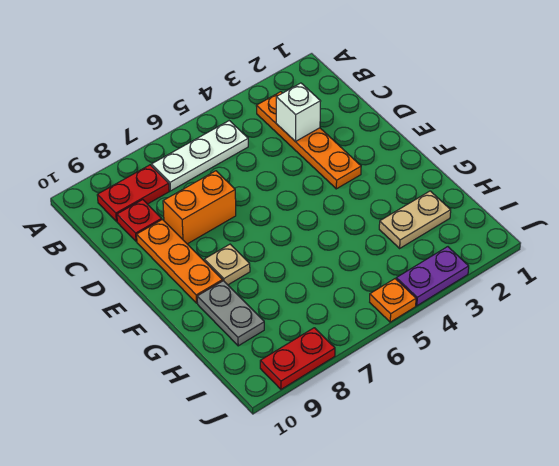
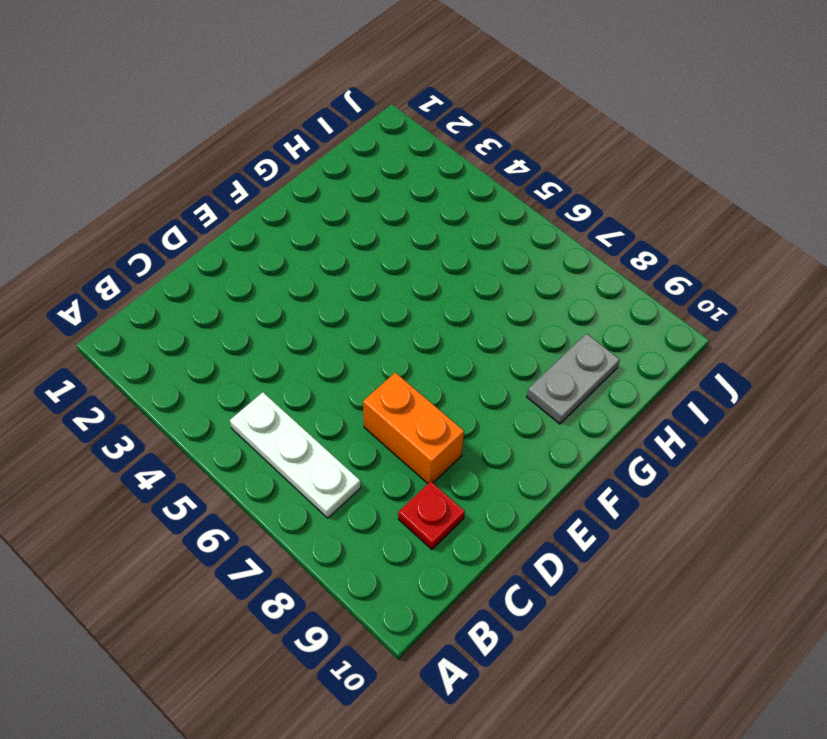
none -> orange 1x4 plate [257,92,361,189]
none -> red 1x2 plate [97,165,169,222]
none -> orange 1x3 plate [137,220,223,303]

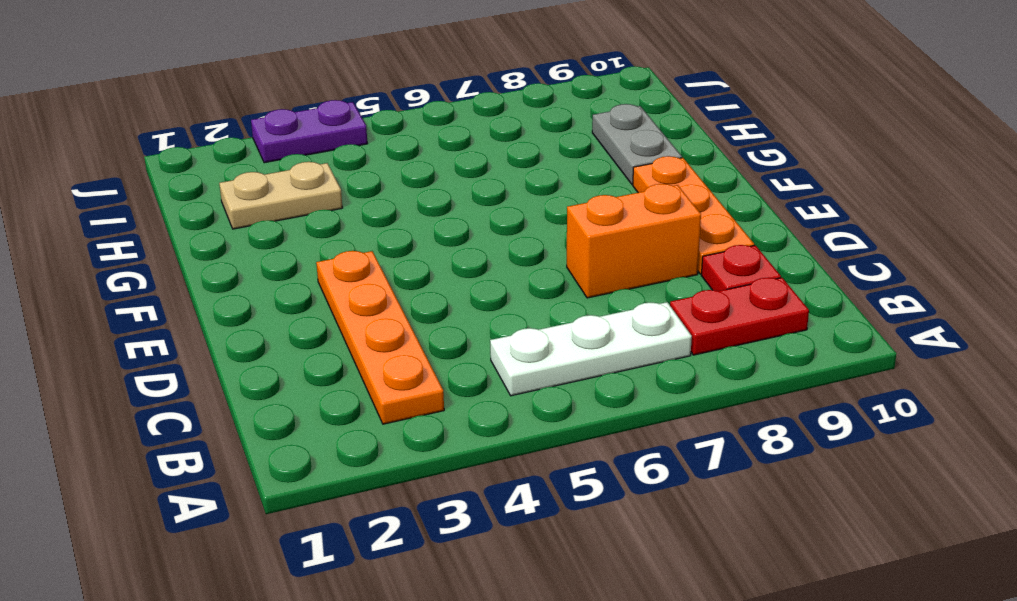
none -> tan 1x1 plate [204,244,250,285]
none -> orange 1x1 plate [370,279,416,322]
none -> red 1x2 plate [260,328,335,389]

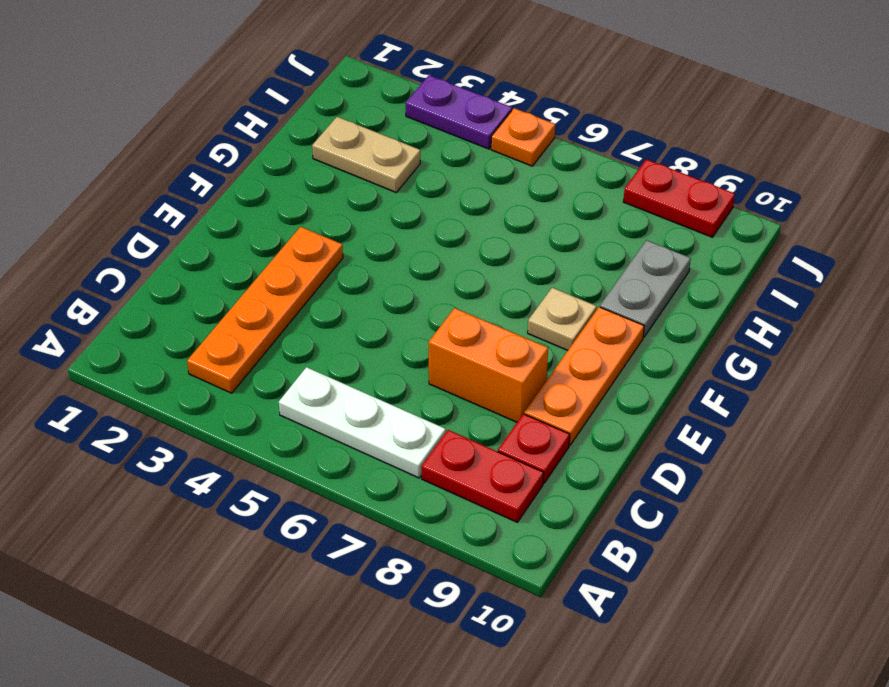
none -> white 1x1 brick [276,83,321,141]

